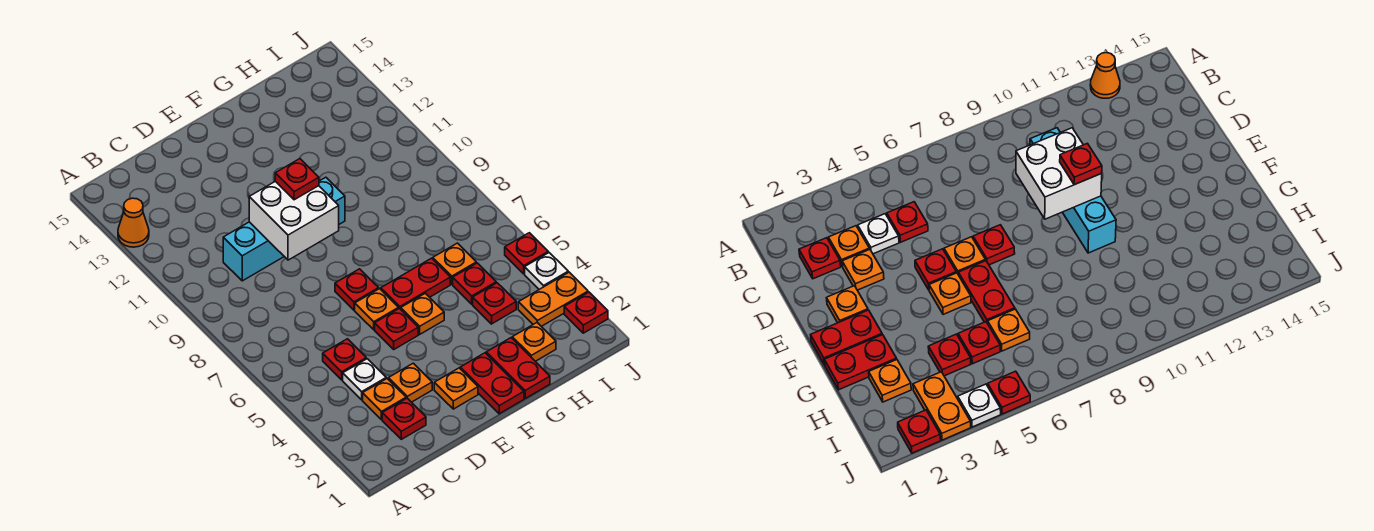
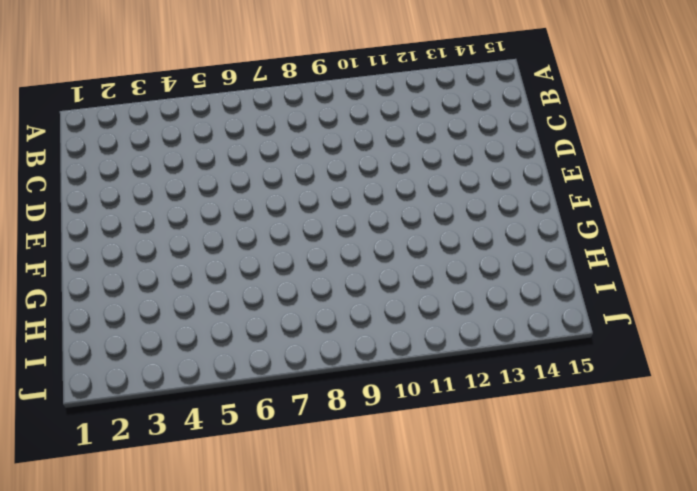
none -> orange 1x1 cone [118,198,149,247]
none -> red 1x1 plate [382,398,426,439]
none -> orange 1x1 plate [363,379,406,420]

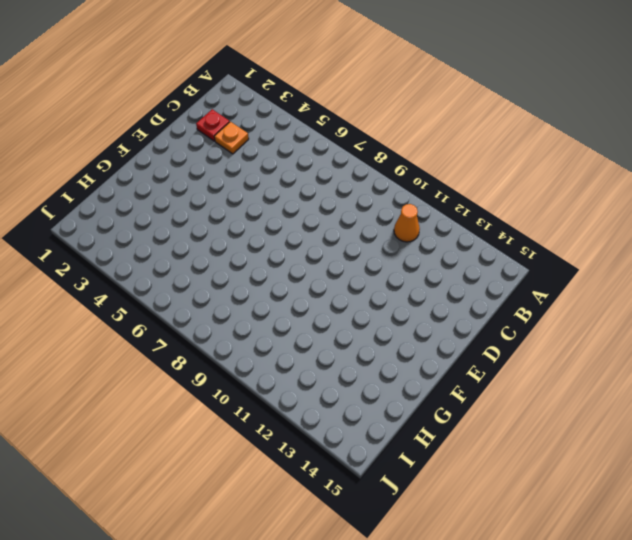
orange 1x1 cone [394,204,420,242] -> orange 1x1 cone moved to [118,198,149,247]
none -> white 1x1 plate [343,359,386,400]
none -> red 1x1 plate [323,339,366,380]
none -> cyan 1x4 brick [223,177,345,281]

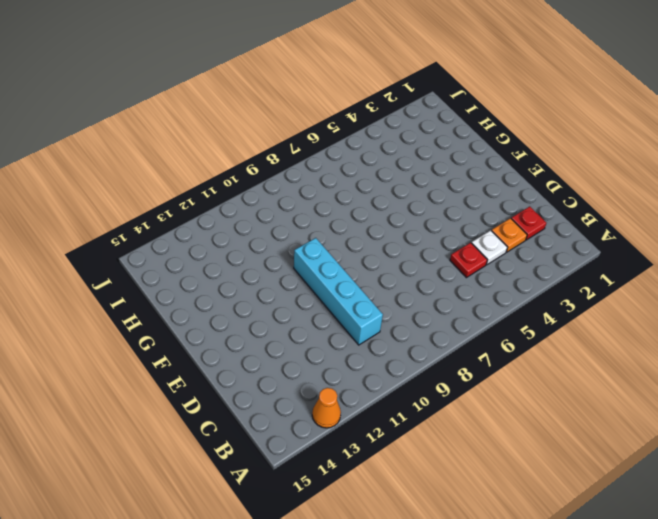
none -> orange 1x1 plate [389,363,432,402]
none -> orange 1x1 plate [434,368,478,409]
none -> red 1x1 plate [375,308,418,349]

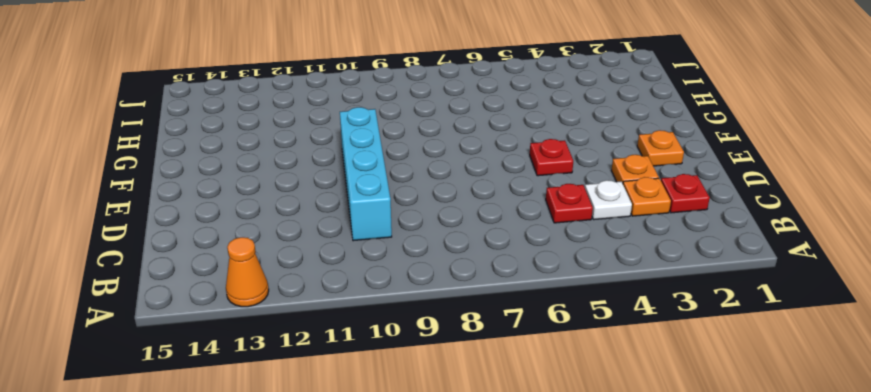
none -> orange 1x1 plate [355,289,398,330]
none -> red 1x1 plate [335,269,379,310]
none -> red 1x2 plate [460,353,524,414]

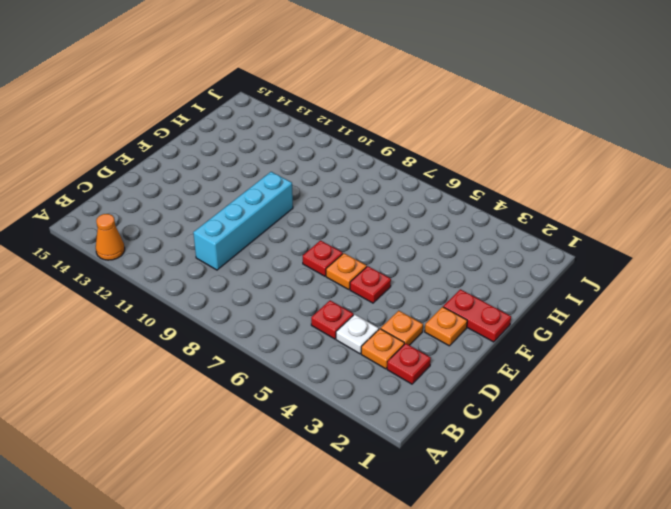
none -> orange 1x1 plate [401,293,444,334]
none -> red 1x2 plate [381,258,450,309]
none -> red 1x2 plate [486,338,550,398]

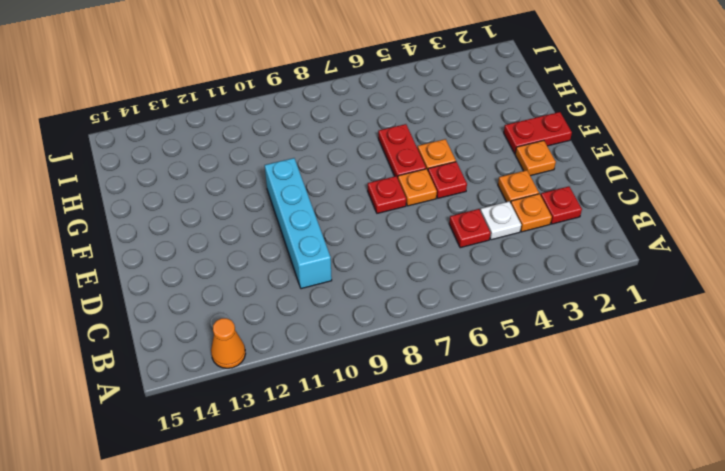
none -> red 1x2 plate [486,338,550,398]
none -> orange 1x1 plate [512,323,556,361]
none -> red 1x1 plate [473,283,516,324]

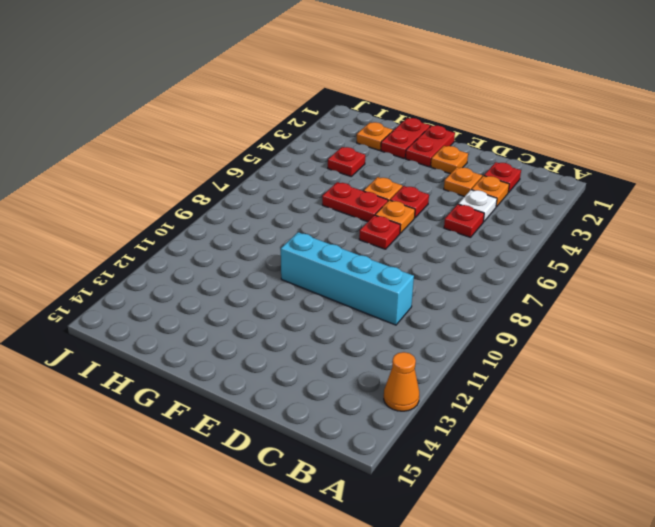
none -> red 1x1 plate [453,263,496,304]
none -> orange 1x1 plate [433,243,476,284]
none -> orange 1x2 plate [518,272,588,326]

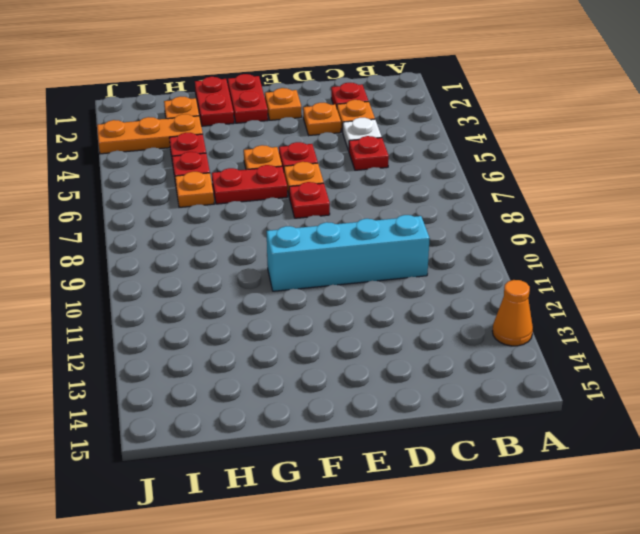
orange 1x3 plate [97,114,203,154] -> orange 1x2 plate [518,272,588,326]
none -> red 1x1 plate [564,292,608,333]
none -> white 1x1 plate [525,253,568,289]
none -> red 1x1 plate [505,233,548,274]

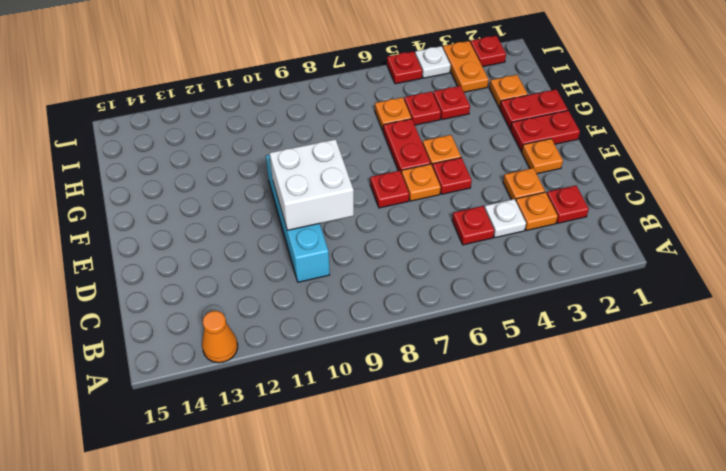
none -> red 1x1 plate [275,159,319,200]

